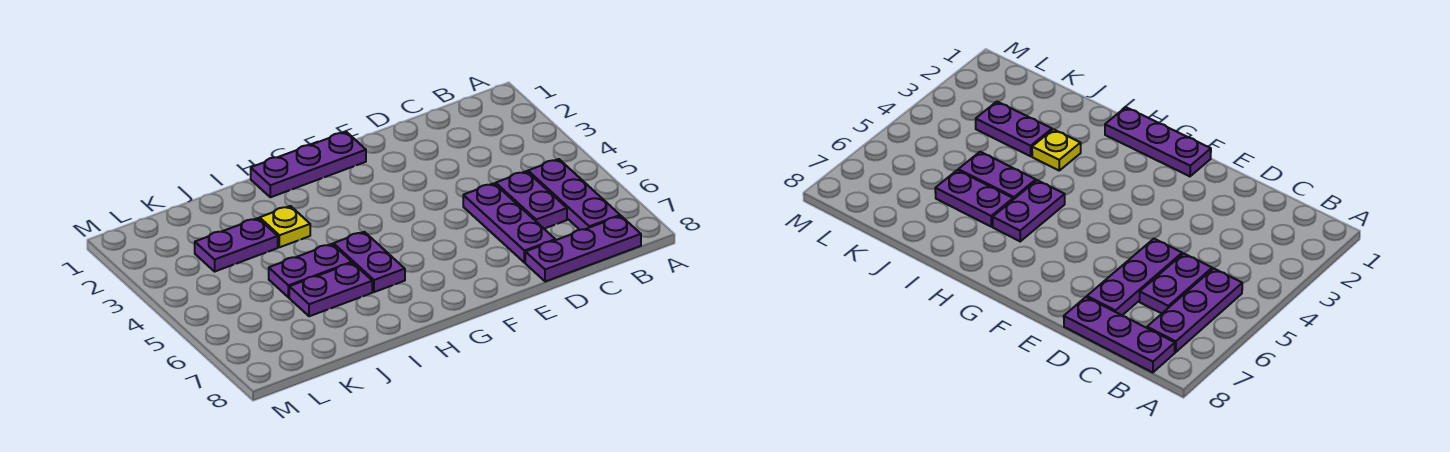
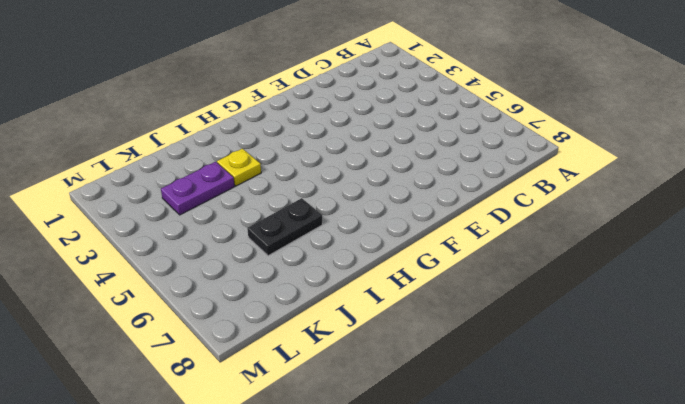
black 1x2 plate [247,198,322,256] -> purple 1x2 plate [289,263,372,316]
none -> purple 1x3 plate [528,159,620,230]
none -> purple 1x3 plate [525,216,641,282]

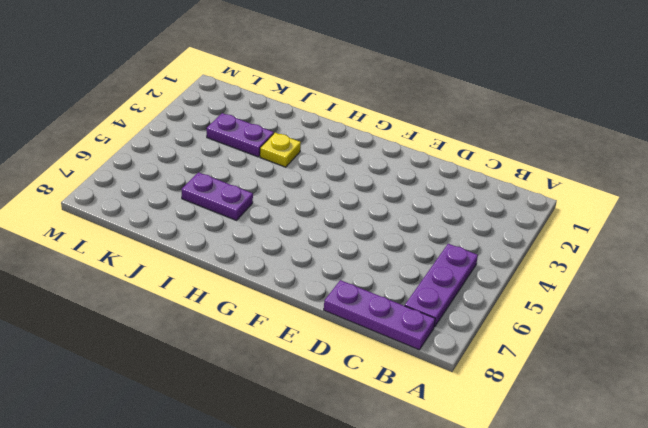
none -> purple 1x2 plate [496,171,567,229]
none -> purple 1x3 plate [463,183,555,263]

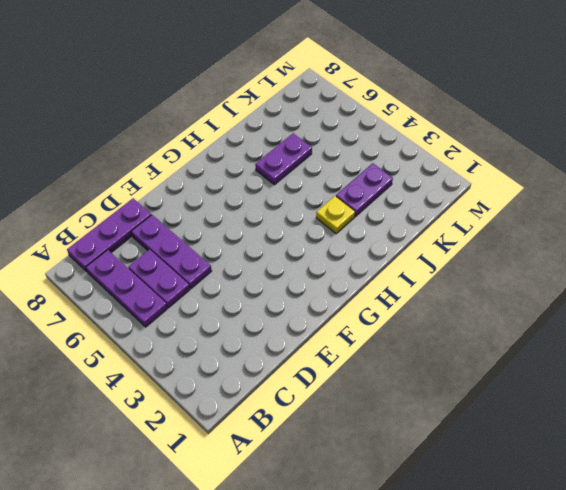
none -> purple 1x3 plate [251,132,366,197]
none -> purple 1x2 plate [334,232,405,292]

